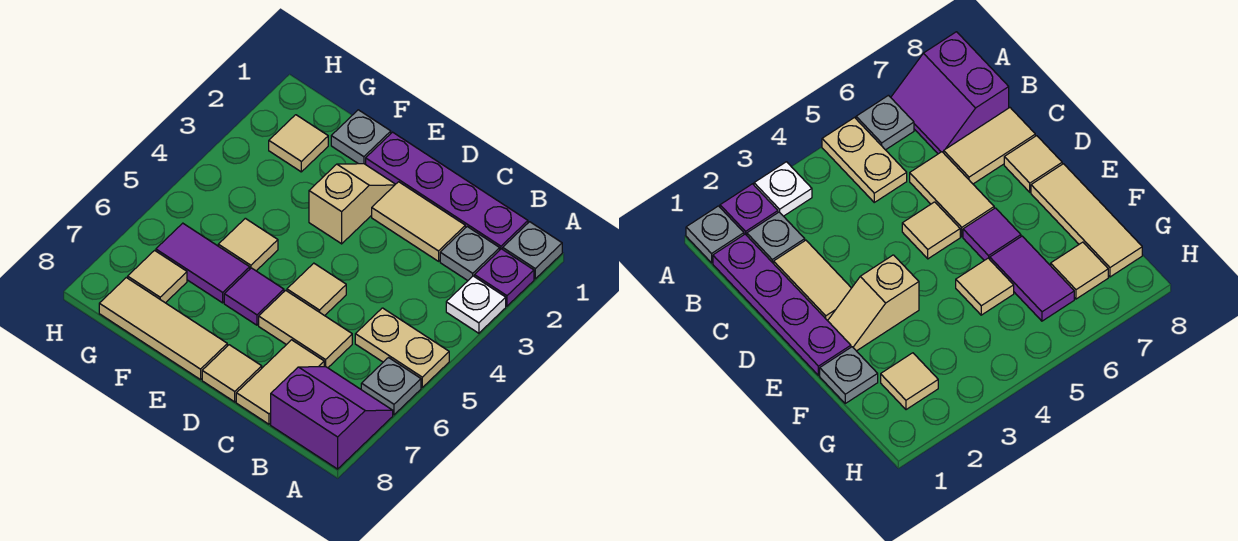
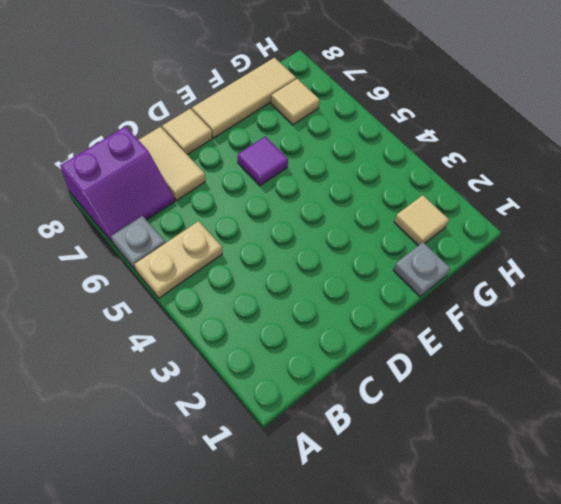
none -> grey 1x1 plate [503,222,562,279]
none -> purple 1x1 plate [474,249,534,306]
none -> white 1x1 plate [446,276,506,333]

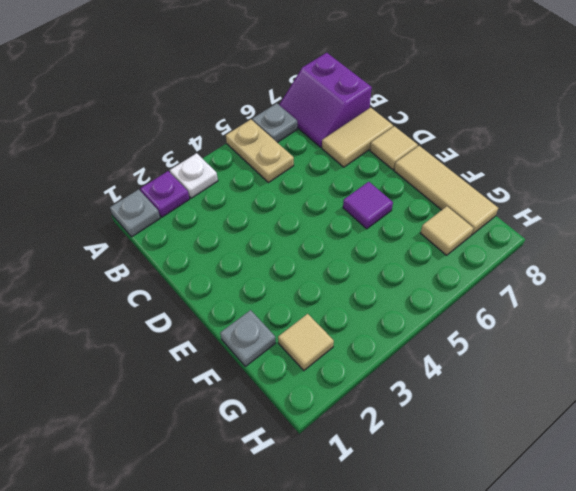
none -> purple 1x4 plate [366,132,528,249]
none -> grey 1x1 plate [440,227,500,281]
none -> tan 1x2 tile [372,182,465,261]

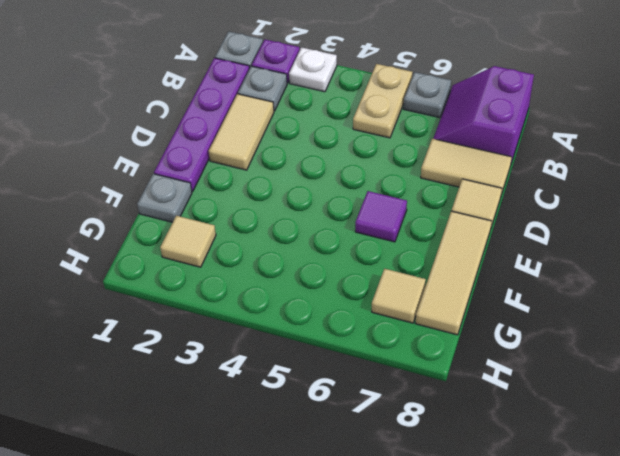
none -> tan 1x2 tile [259,290,352,368]
none -> tan 1x1 tile [287,263,346,316]
none -> tan 1x2 slope [309,164,395,244]

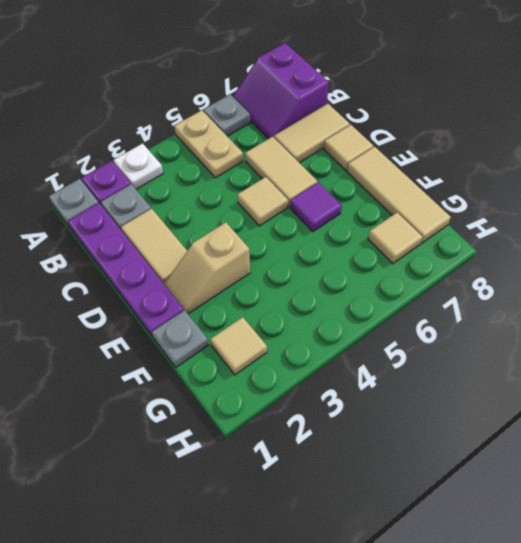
none -> tan 1x1 tile [218,218,278,271]
none -> purple 1x2 tile [156,223,250,303]

